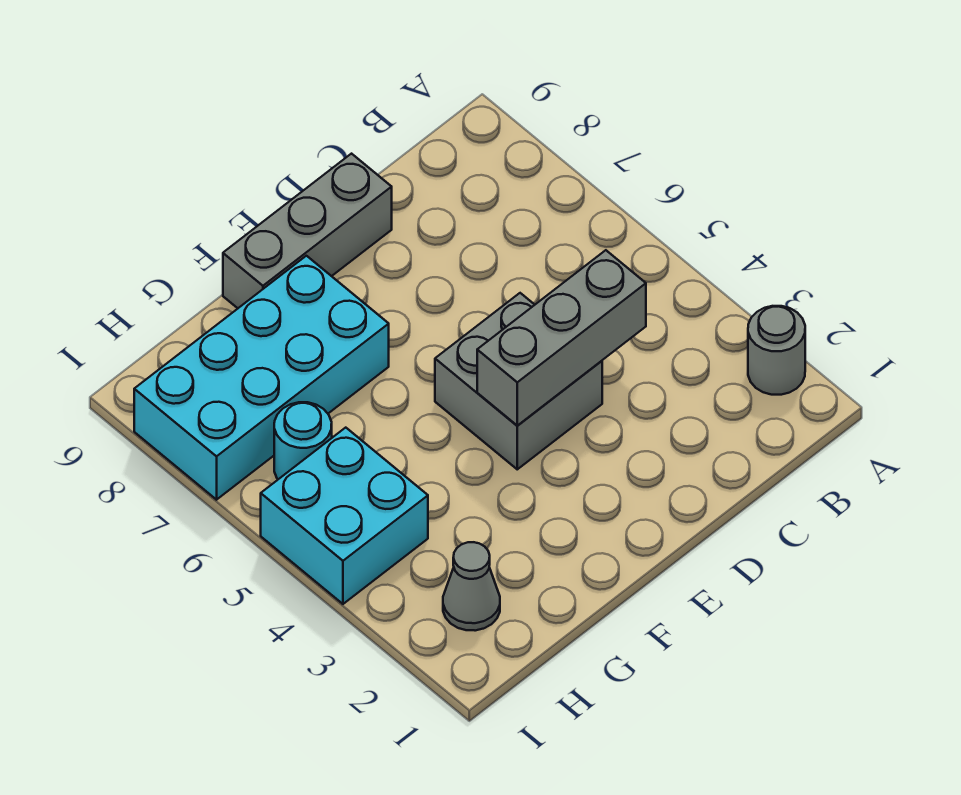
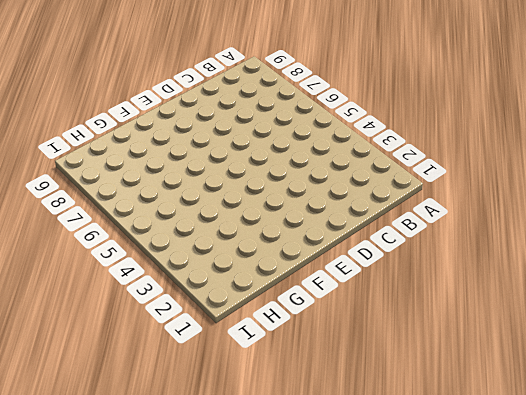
none -> grey 1x1 round brick [748,306,805,395]
none -> grey 2x2 brick [435,293,602,469]

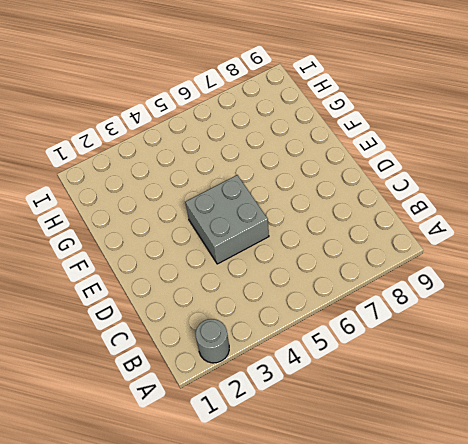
none -> grey 1x3 brick [223,154,392,308]
none -> cyan 2x4 brick [134,256,389,500]

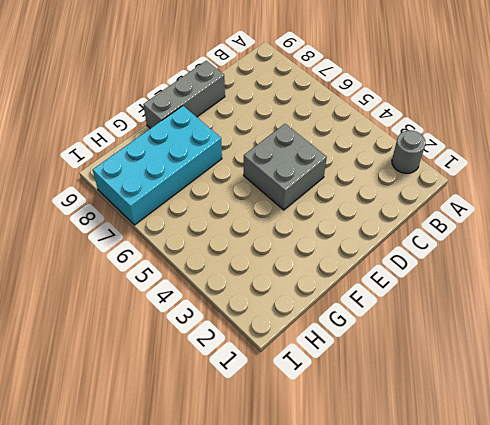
none -> grey 1x1 cone [443,542,500,631]
none -> cyan 2x2 brick [261,428,428,604]

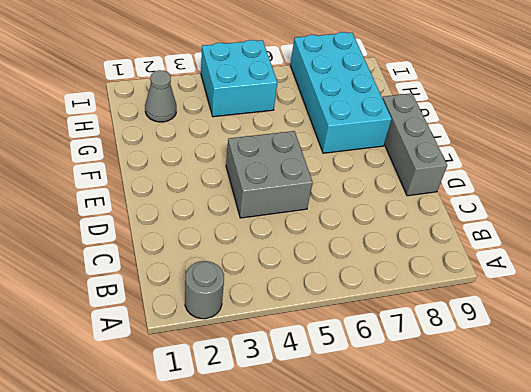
none -> cyan 1x1 round brick [274,402,332,479]
none -> grey 1x3 brick [477,250,646,425]

